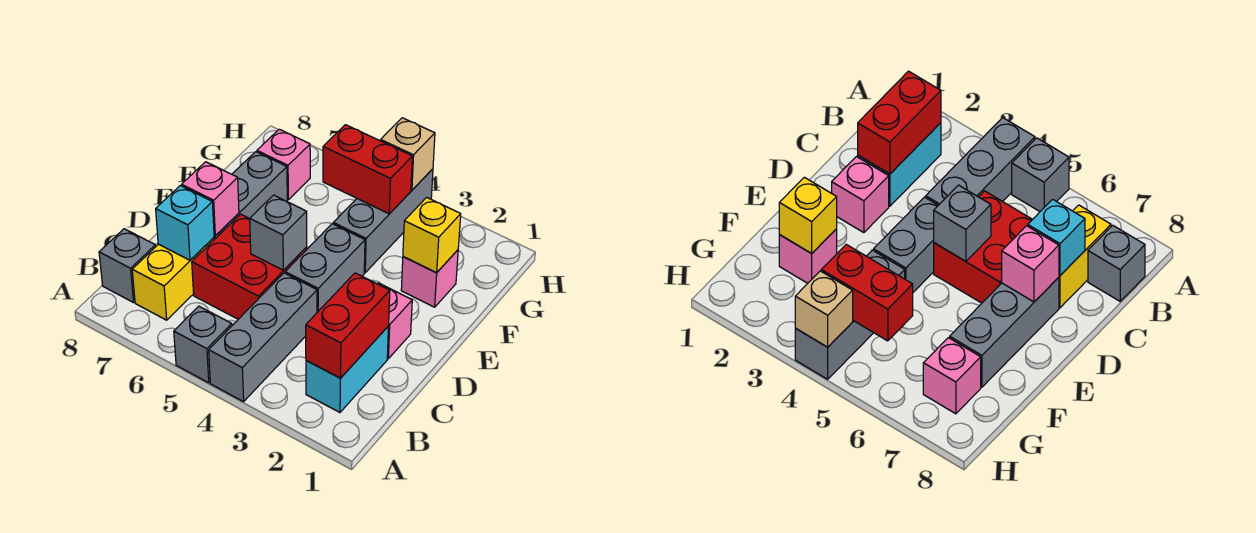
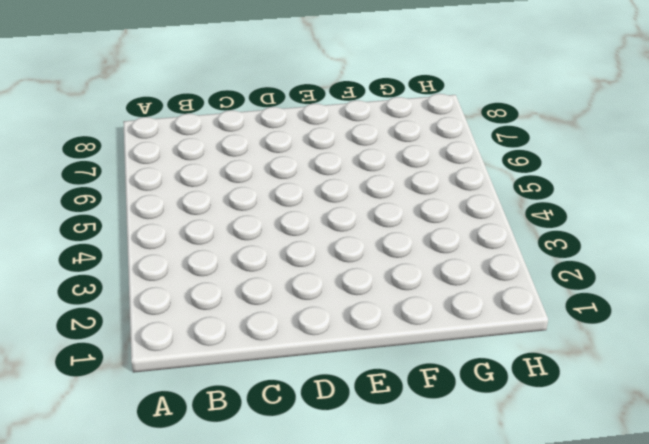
none -> grey 1x3 brick [209,273,317,402]
none -> grey 1x1 brick [174,306,232,383]
none -> cyan 1x2 brick [306,326,389,412]

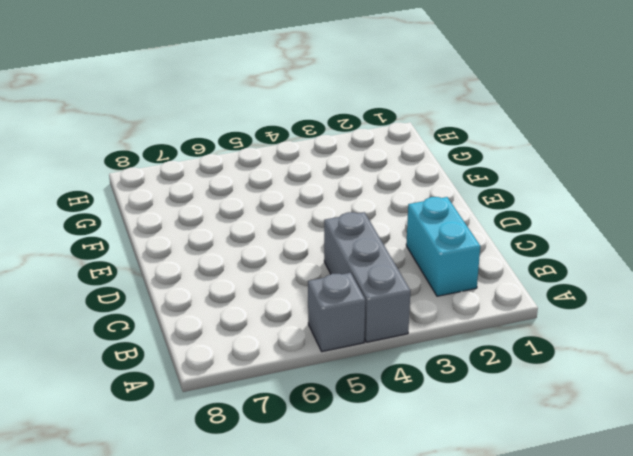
none -> yellow 1x2 brick [132,238,214,320]
none -> grey 1x1 brick [99,229,156,303]
none -> red 2x2 brick [192,214,307,319]

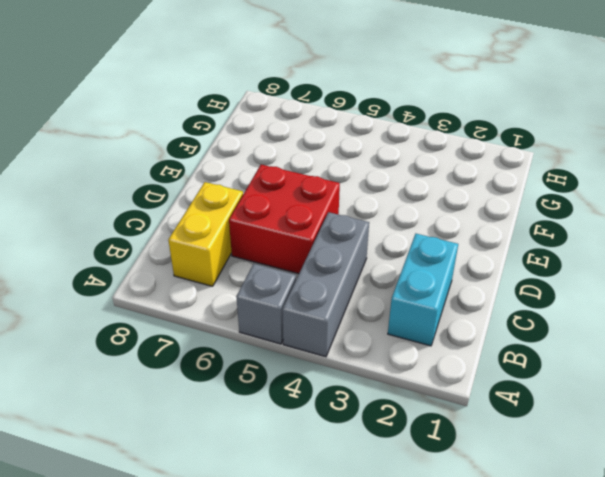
none -> grey 1x1 brick [99,229,156,303]
none -> pink 1x1 brick [378,283,412,359]
none -> grey 1x2 brick [285,224,365,312]

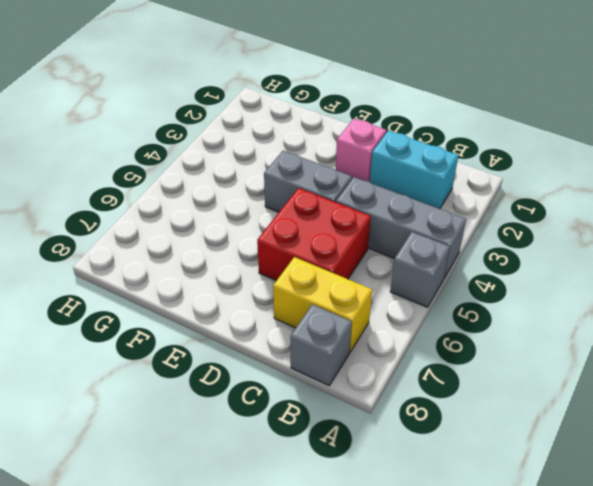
none -> grey 1x3 brick [214,152,287,239]
none -> pink 1x1 brick [401,250,458,307]
none -> grey 1x3 brick [333,169,433,273]

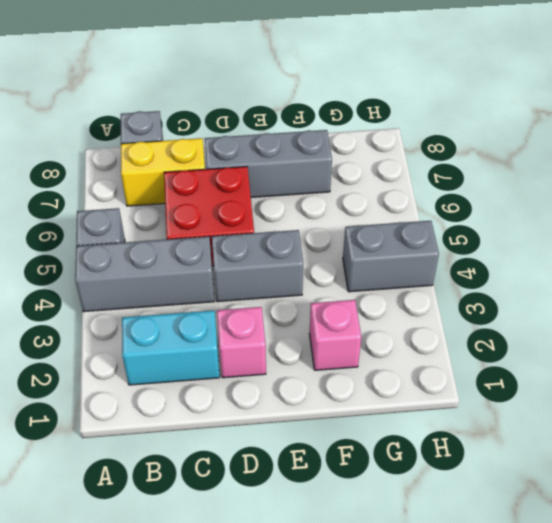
grey 1x2 brick [343,221,439,292] -> grey 1x3 brick [333,169,433,273]
none -> pink 1x1 brick [257,129,310,200]
none -> red 1x2 brick [306,273,390,378]
none -> cyan 1x1 brick [156,186,214,260]

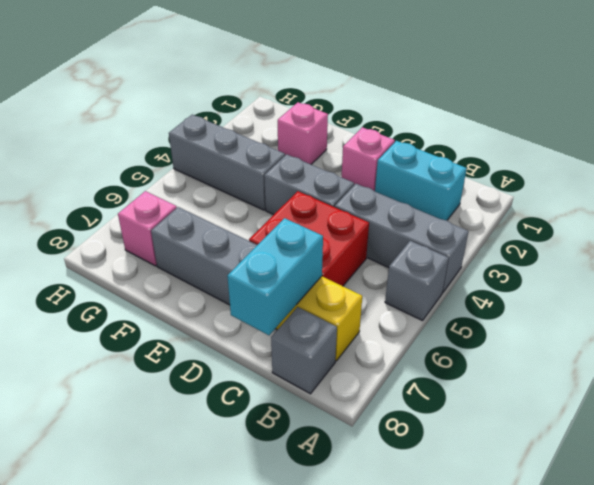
cyan 1x2 brick [227,218,323,335] -> cyan 1x1 brick [156,186,214,260]
none -> red 1x2 brick [306,273,390,378]
none -> grey 1x1 brick [250,195,307,270]
none -> pink 1x1 brick [182,162,239,236]

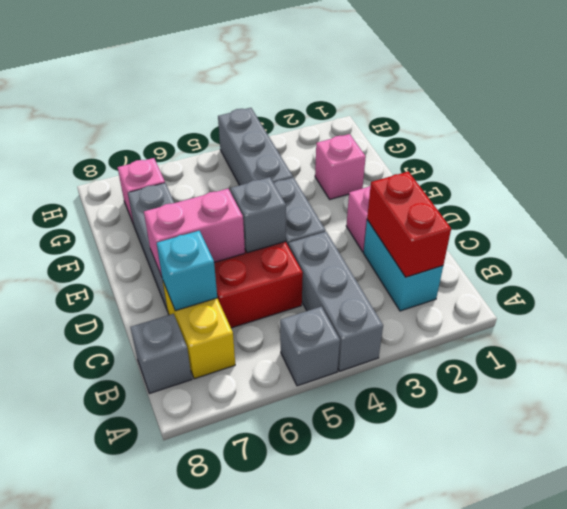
pink 1x2 brick [144,189,245,277] -> pink 1x1 brick [182,162,239,236]
none -> yellow 1x1 brick [403,197,461,273]
none -> red 1x2 brick [323,125,412,214]
none -> tan 1x1 brick [381,118,435,190]

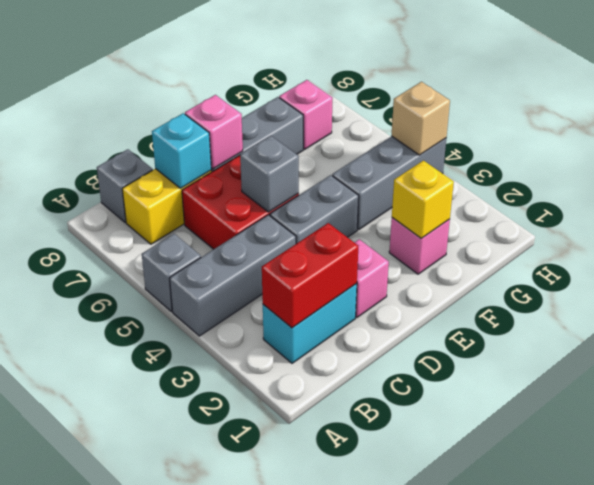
none -> red 1x2 brick [323,125,412,214]

